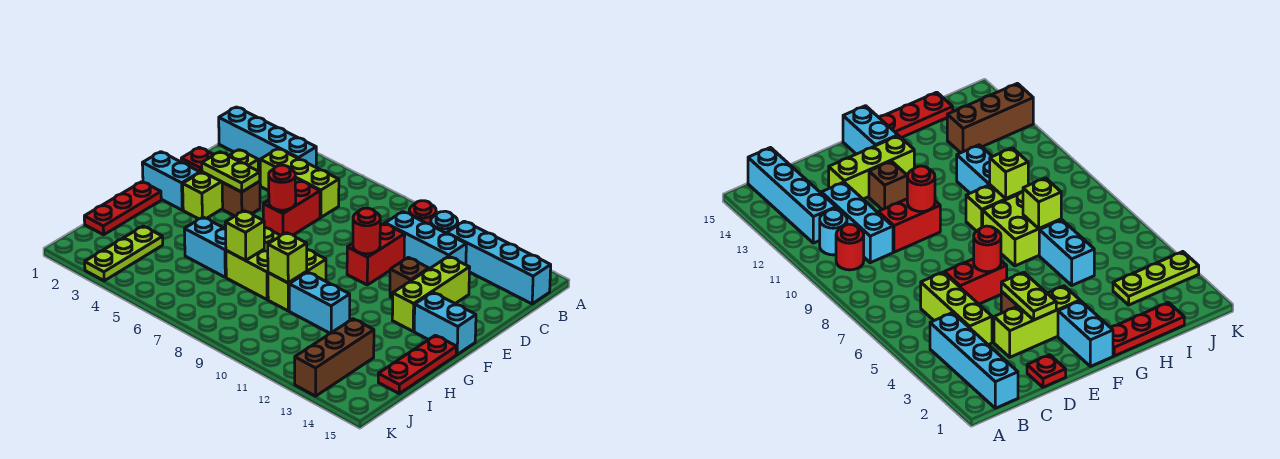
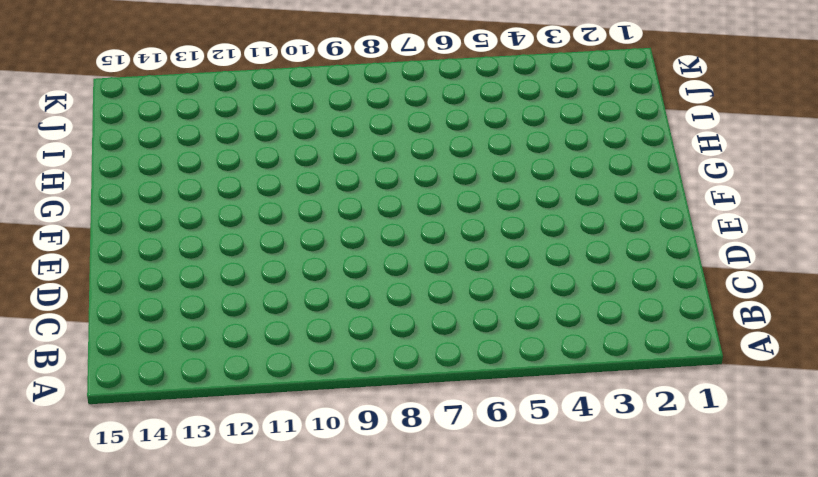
none -> cyan 1x4 brick [219,107,316,167]
none -> red 1x1 round brick [409,201,436,224]
none -> cyan 1x1 round brick [431,211,458,233]

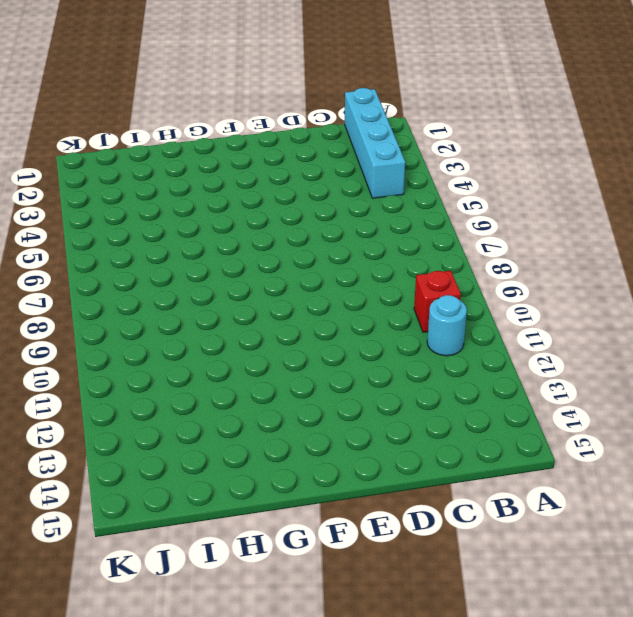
red 1x1 brick [414,271,461,332] -> red 1x1 round brick [409,201,436,224]
none -> cyan 1x4 brick [447,221,551,304]
none -> lime 1x3 brick [260,149,339,217]
none -> cyan 1x3 brick [385,212,466,269]

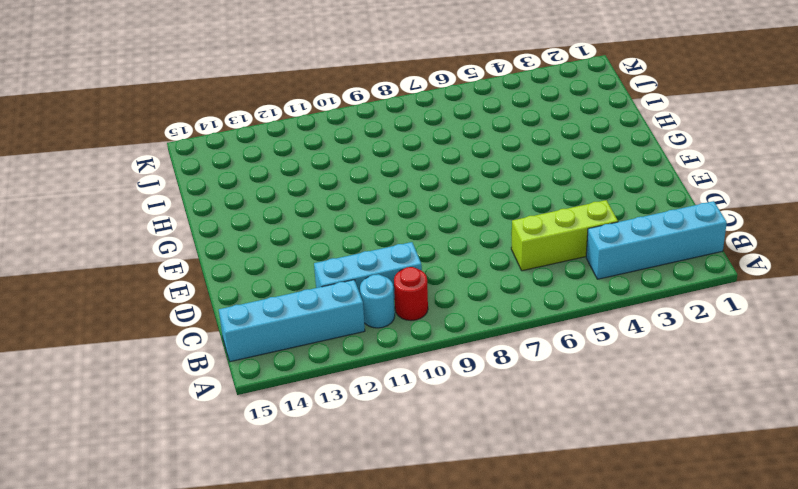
none -> red 1x1 plate [181,147,213,173]
none -> lime 1x3 brick [183,150,258,219]
none -> red 1x2 brick [263,181,320,235]

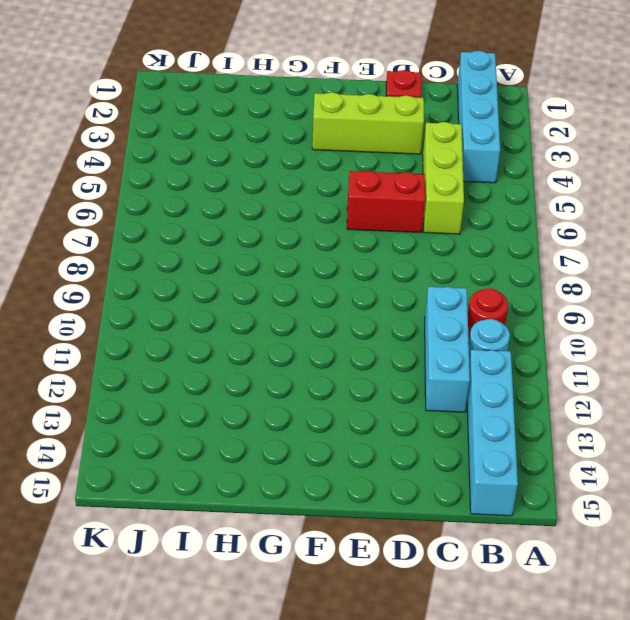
none -> red 1x2 brick [347,223,405,285]
none -> lime 1x3 brick [392,256,470,331]
none -> brown 1x1 brick [222,181,260,216]

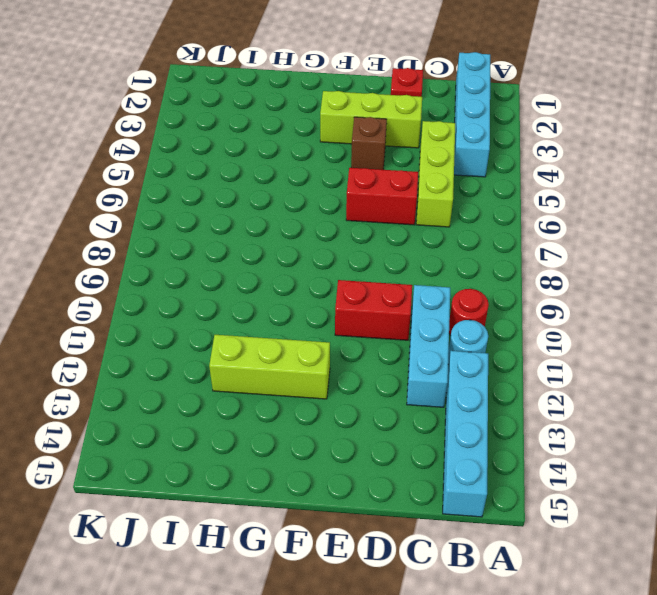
lime 1x3 brick [209,335,330,399] -> lime 1x3 brick moved to [392,256,470,331]
none -> brown 1x1 brick [390,257,429,298]
none -> cyan 1x2 brick [142,152,200,210]
none -> cyan 1x2 brick [414,292,476,354]

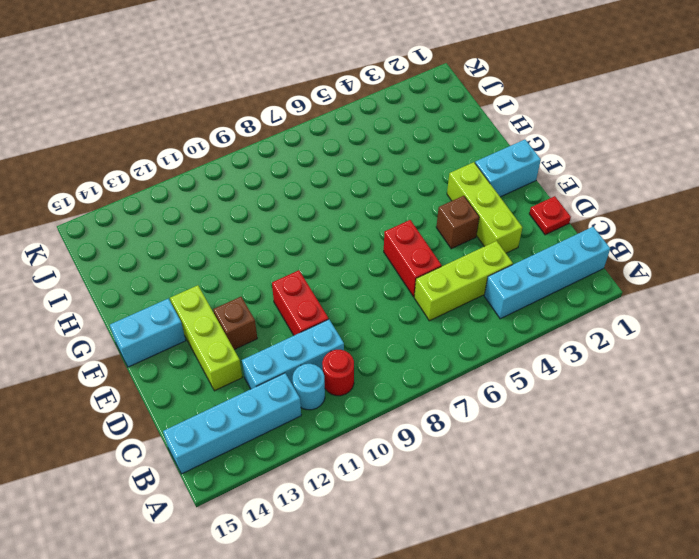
none -> red 1x3 plate [84,182,161,235]
none -> lime 2x2 brick [226,227,281,300]
none -> lime 1x2 brick [268,249,326,311]

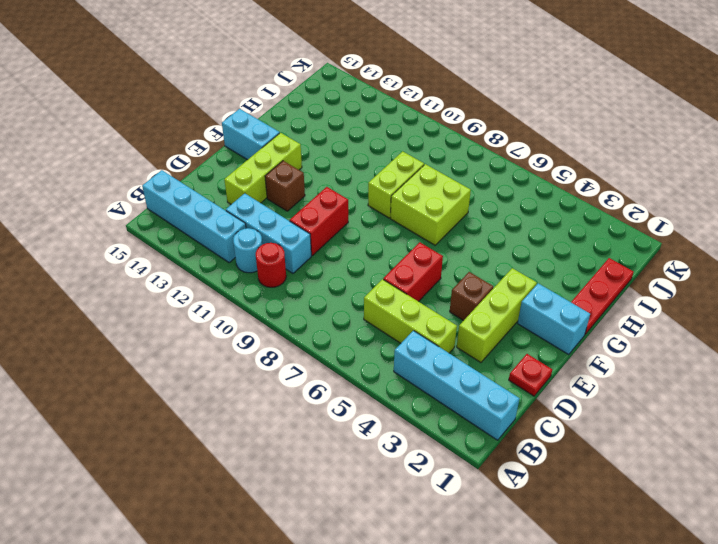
none -> red 1x3 plate [378,335,457,394]
none -> cyan 1x2 brick [184,217,226,277]
none -> cyan 1x2 brick [289,272,350,333]

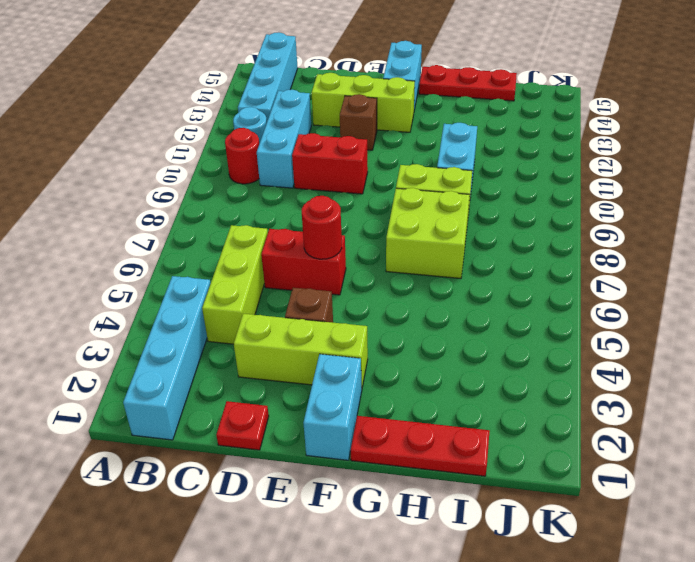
none -> cyan 1x2 brick [184,217,226,277]
none -> lime 1x3 plate [85,226,163,281]
none -> brown 1x3 brick [295,319,374,396]

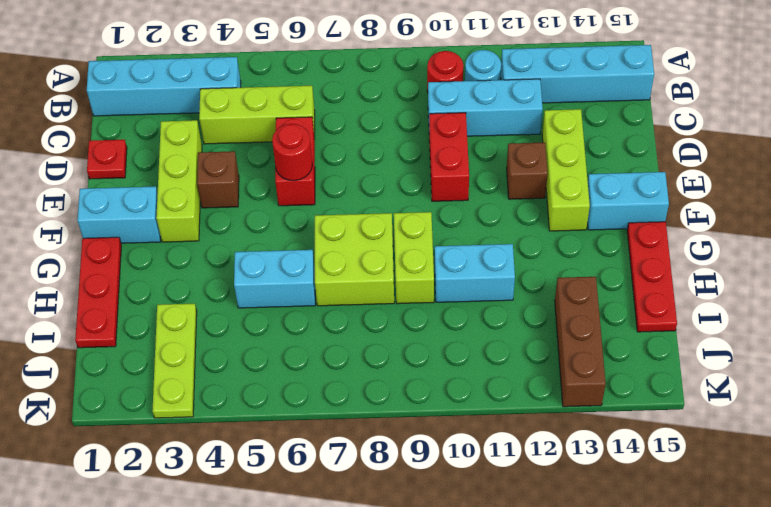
none -> lime 1x2 plate [202,152,260,192]
none -> red 1x1 round brick [353,208,380,254]
none -> lime 1x1 brick [225,211,264,260]

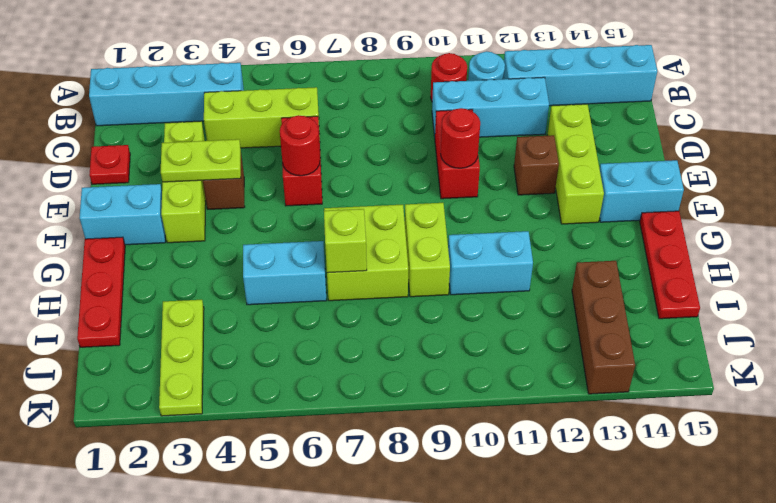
none -> lime 1x1 brick [268,233,307,283]

